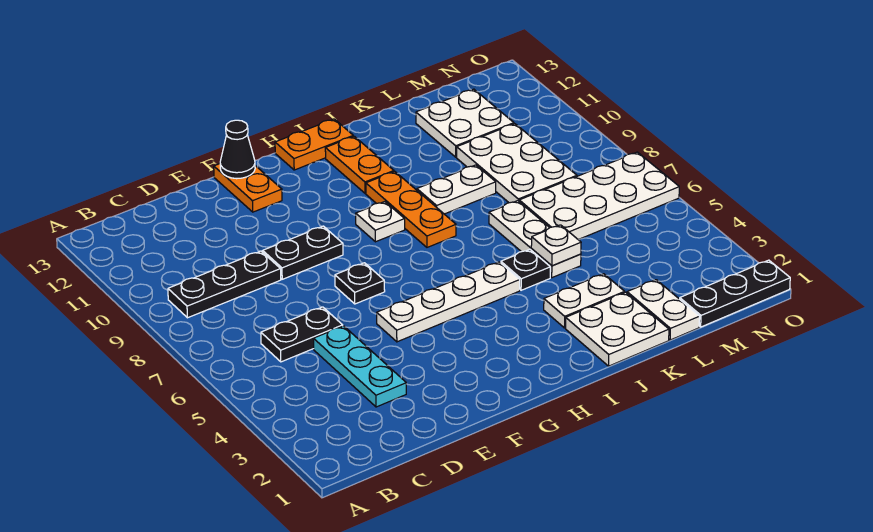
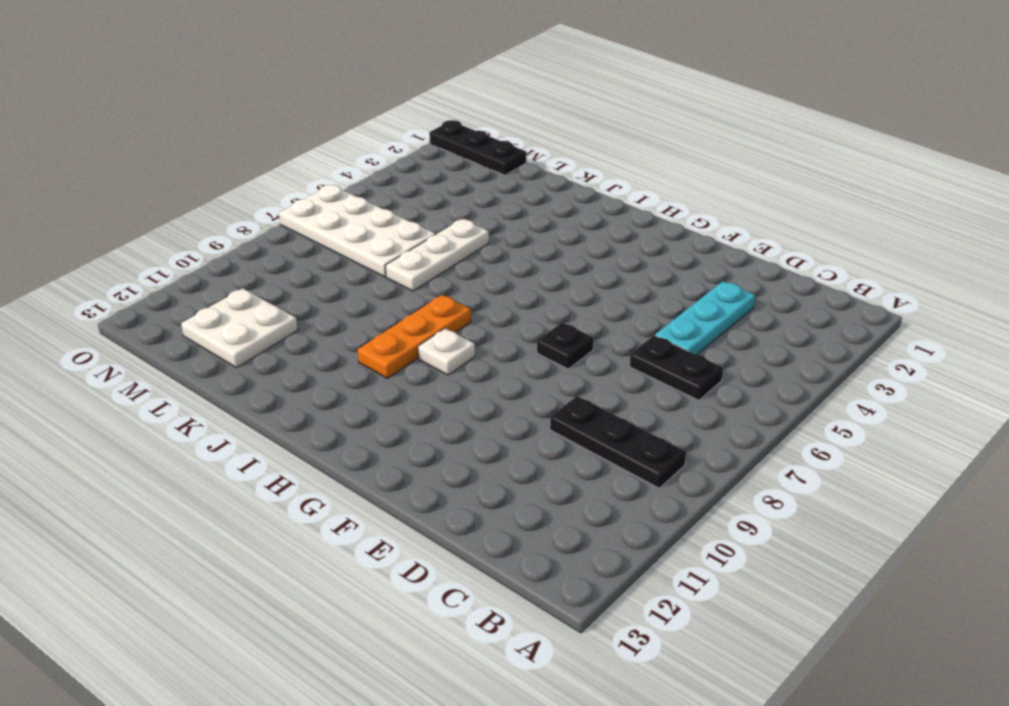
none -> black 1x2 plate [263,226,343,279]
none -> white 1x4 plate [377,262,520,342]
none -> orange 1x2 plate [214,164,282,212]

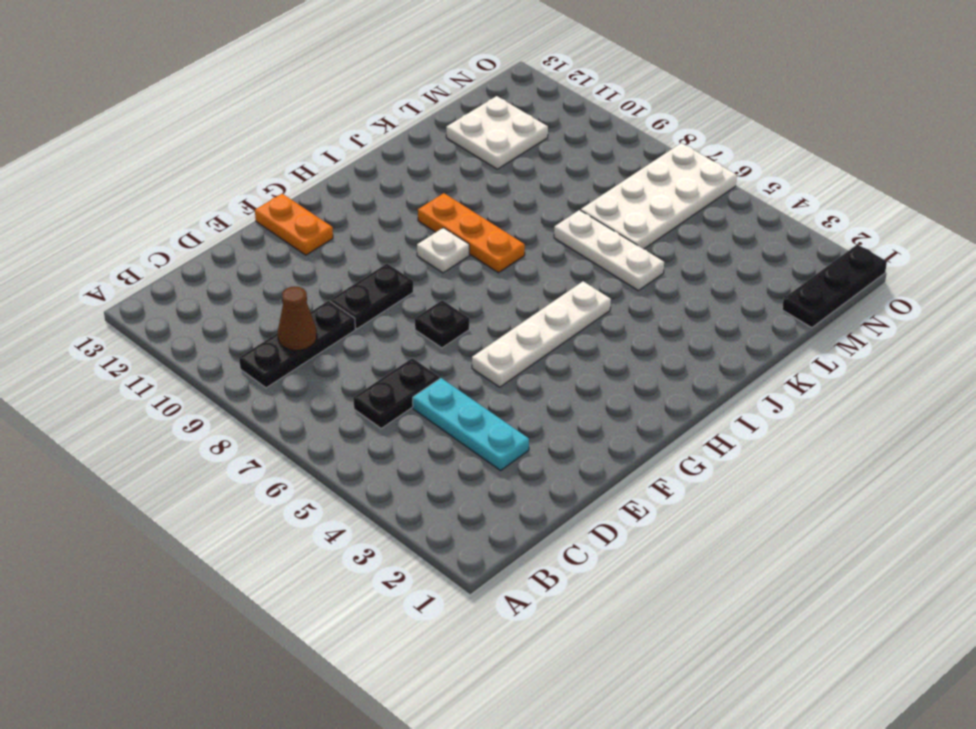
brown 1x1 cone [278,287,317,350] -> none
none -> orange 1x2 plate [275,119,353,170]
none -> orange 1x2 plate [325,136,394,193]
none -> white 2x2 plate [566,292,669,366]

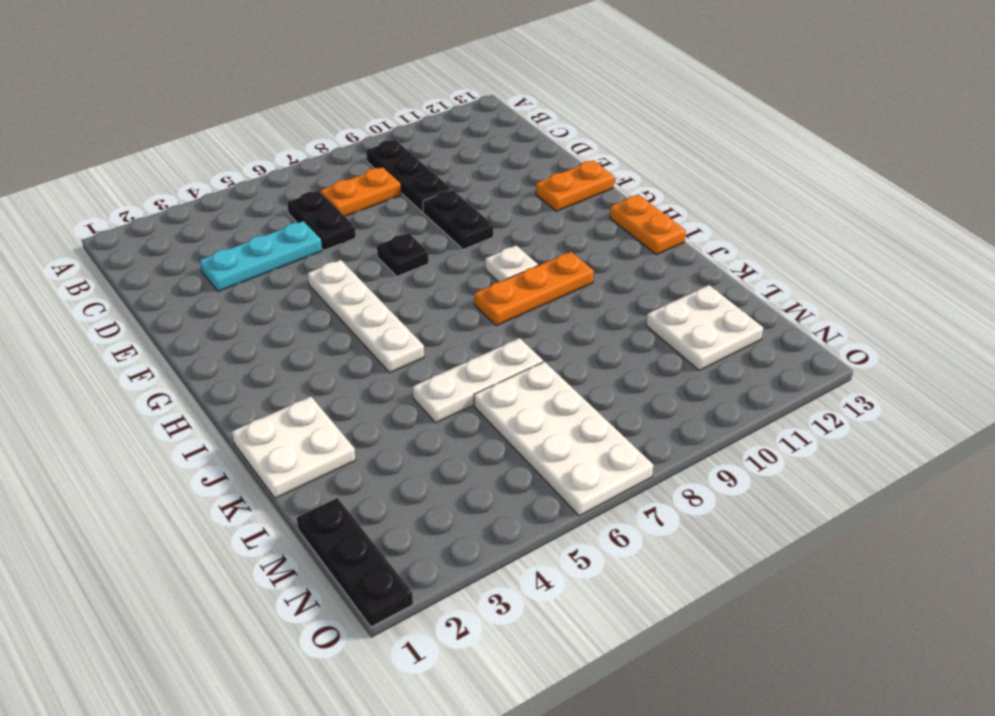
orange 1x2 plate [320,167,401,216] -> orange 1x2 plate moved to [325,136,394,193]
none -> white 1x2 plate [544,274,625,328]
none -> black 1x1 plate [501,249,550,290]
none -> white 1x2 plate [417,165,496,214]

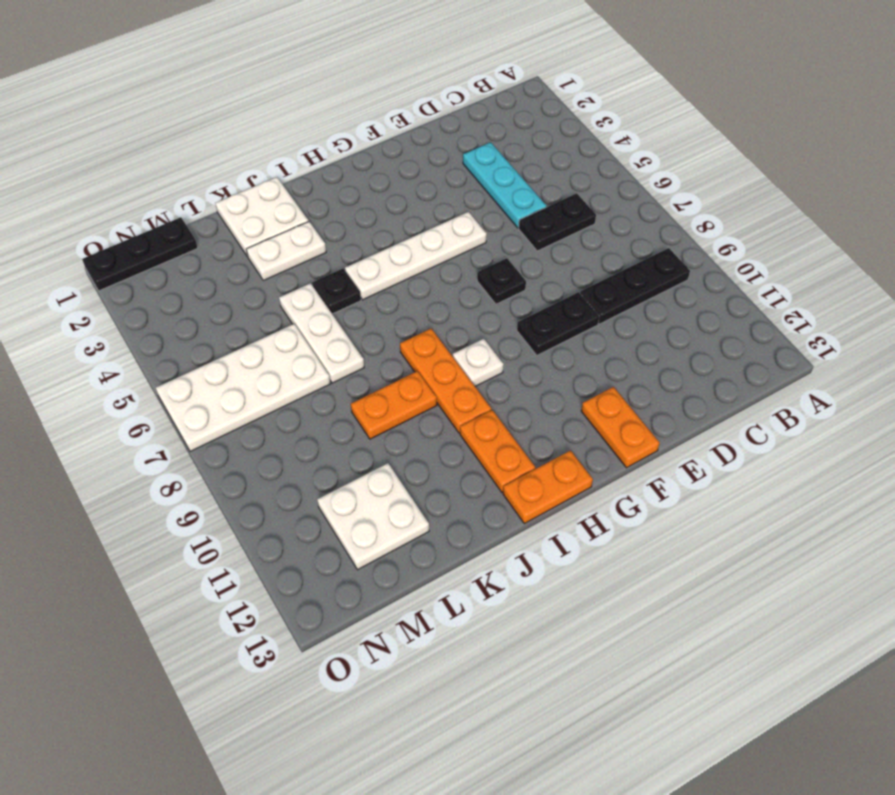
orange 1x2 plate [351,371,437,439] -> white 1x2 plate [417,165,496,214]
none -> white 1x2 plate [627,280,700,340]
none -> white 2x3 plate [457,124,577,203]
none -> black 1x1 cone [220,120,255,179]

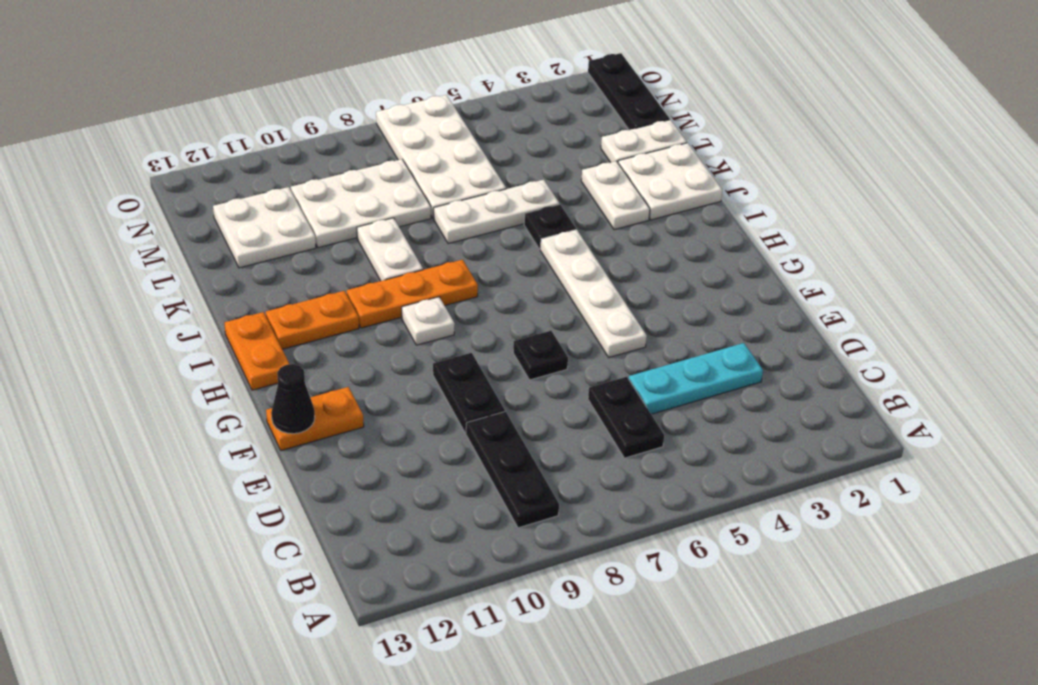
none -> white 1x1 plate [531,225,581,266]

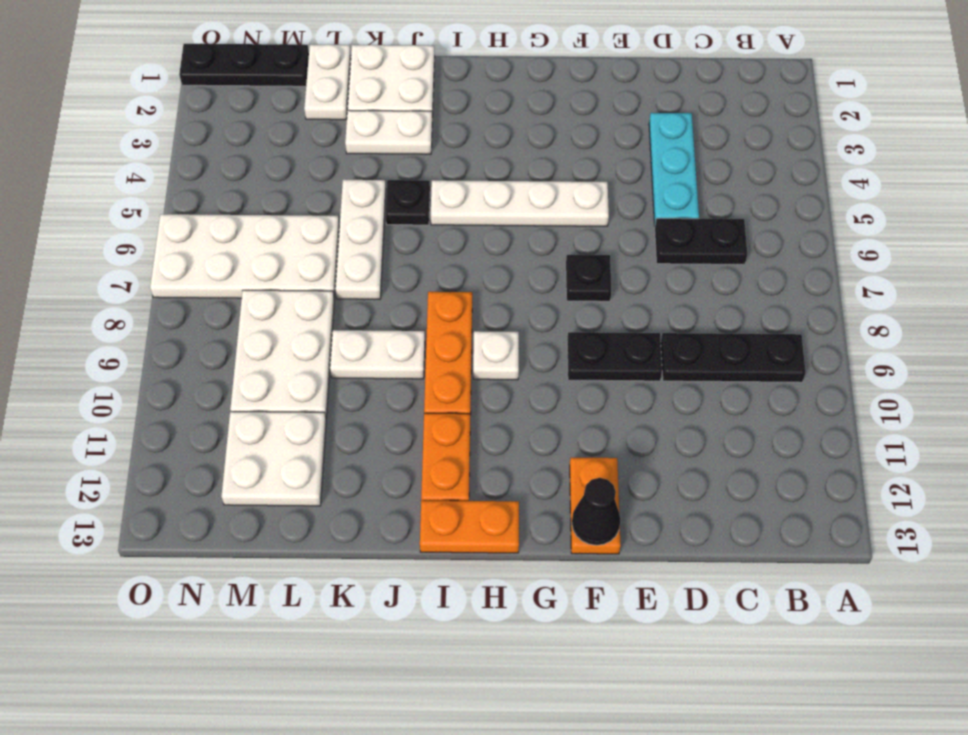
none -> white 1x1 plate [531,225,581,266]

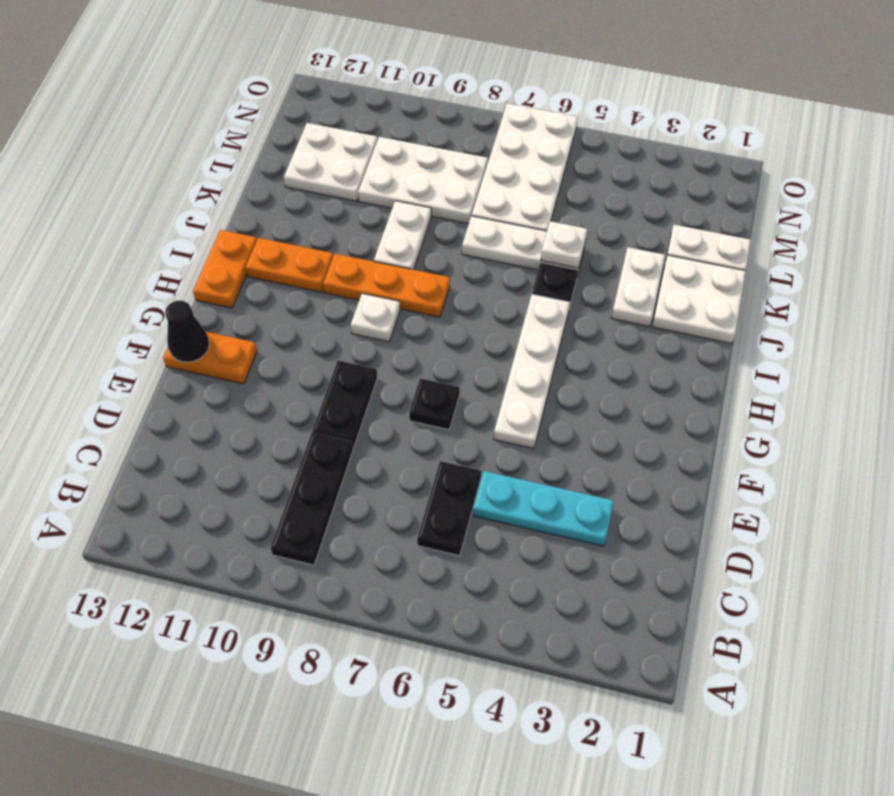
none -> black 1x3 plate [680,260,790,327]

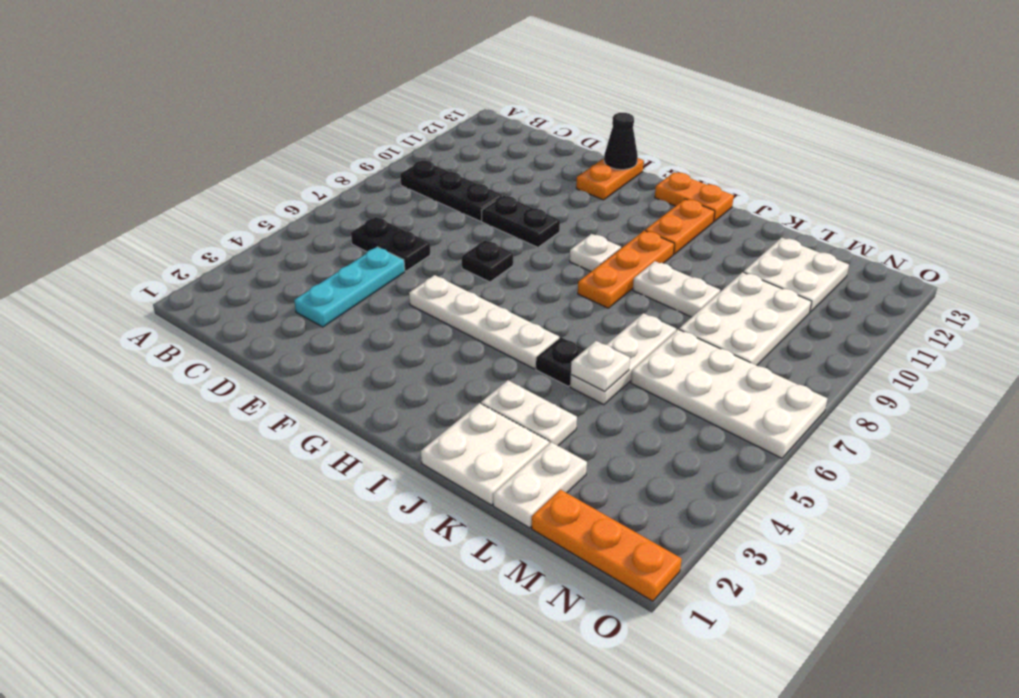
orange 1x3 plate [532,490,682,601] -> black 1x3 plate [680,260,790,327]

